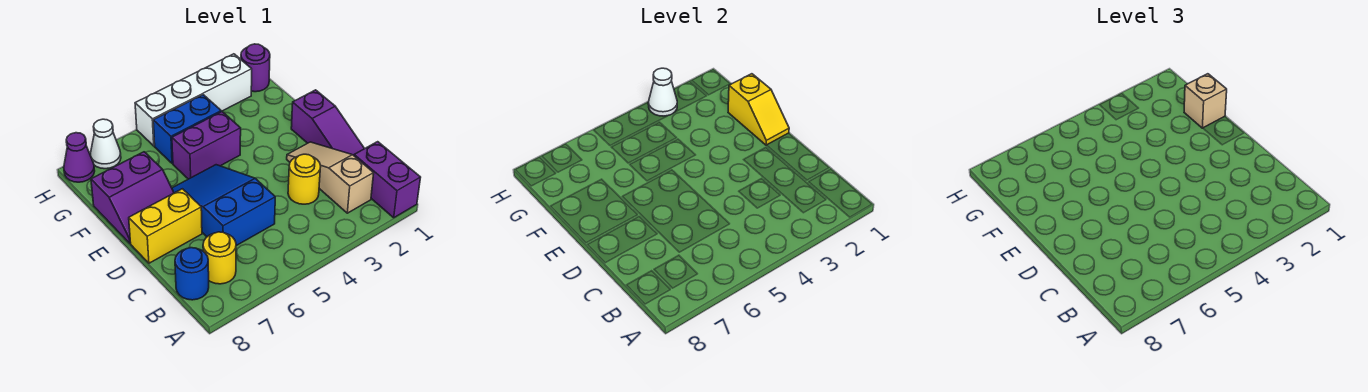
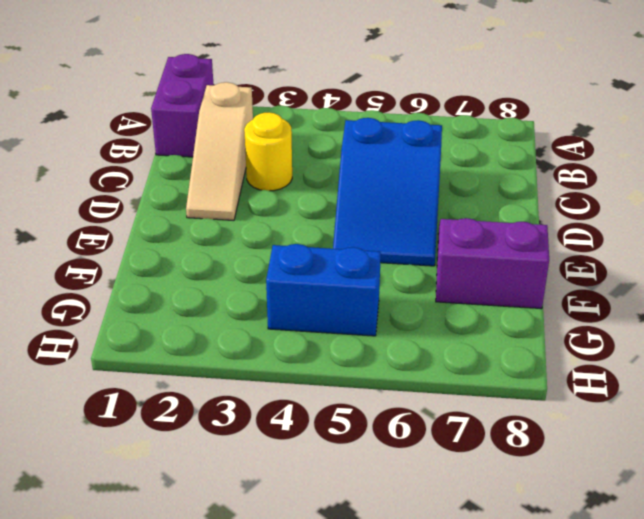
none -> yellow 1x1 round brick [203,232,236,284]
none -> blue 1x1 round brick [175,248,209,300]
none -> purple 1x3 slope [291,90,364,155]

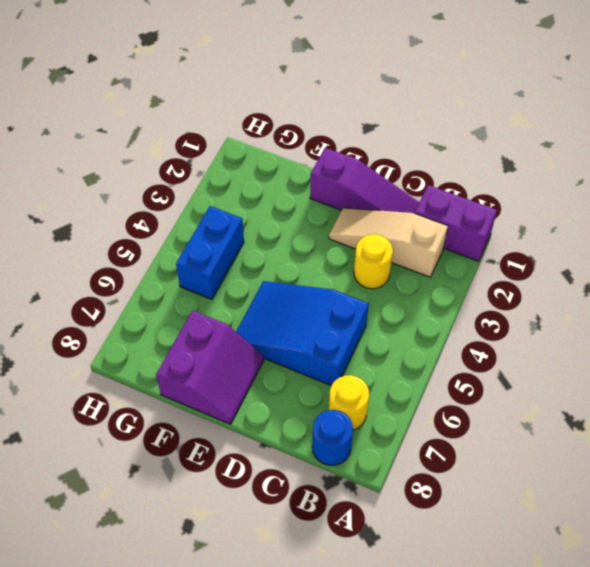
none -> yellow 1x2 brick [129,189,202,263]
none -> purple 1x2 brick [172,112,241,179]
none -> purple 1x1 round brick [241,44,270,92]

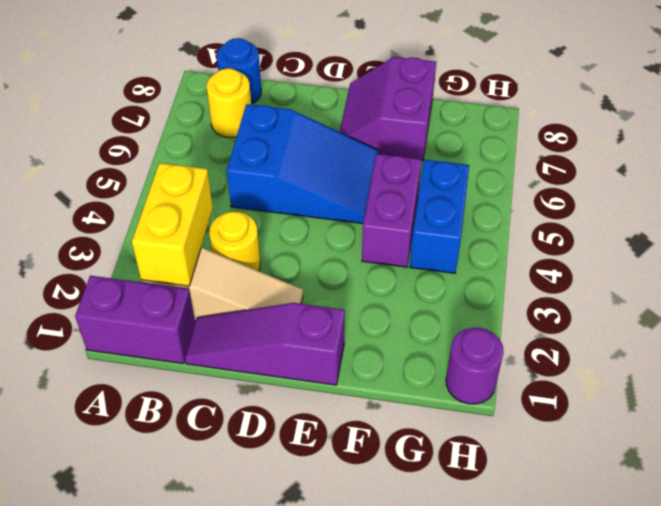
yellow 1x2 brick [132,163,213,286] -> yellow 1x2 brick moved to [129,189,202,263]
none -> white 1x4 brick [135,54,252,146]
none -> white 1x1 cone [90,119,121,169]
none -> purple 1x1 cone [64,133,95,182]

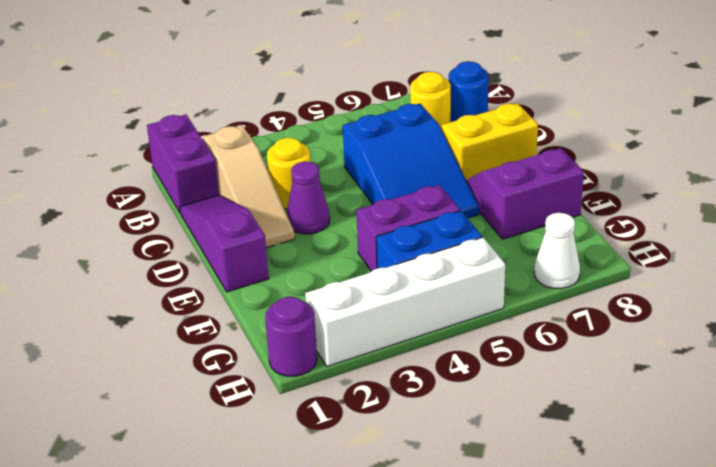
purple 1x1 cone [287,162,330,234] -> purple 1x1 cone moved to [64,133,95,182]
none -> yellow 1x2 slope [728,74,789,145]
none -> white 1x1 cone [648,68,677,116]
none -> tan 1x1 brick [1184,74,1227,128]

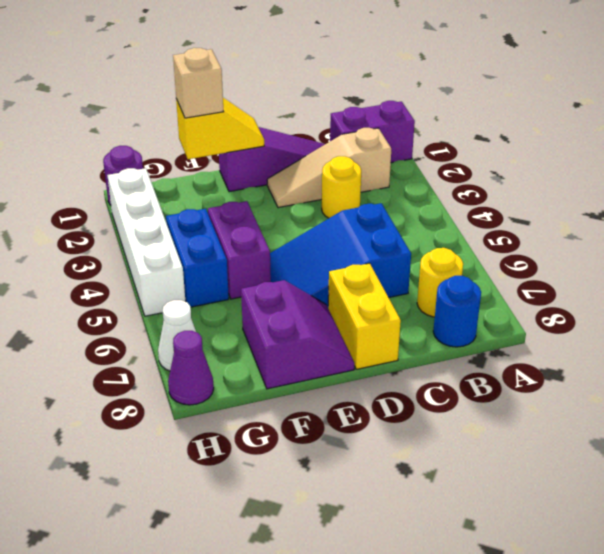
none -> white 1x1 cone [648,68,677,116]

